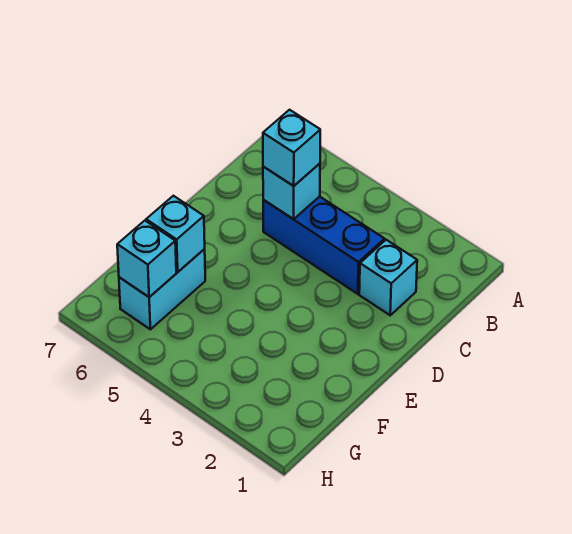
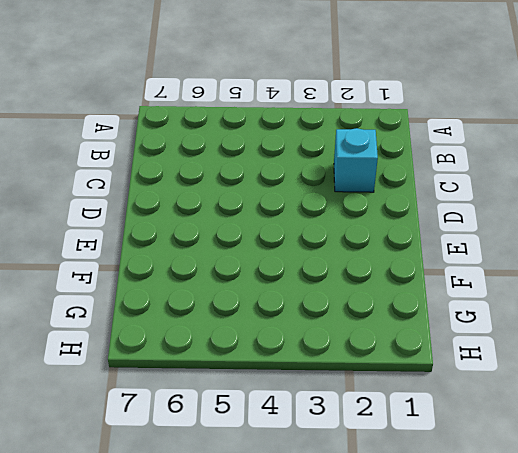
none -> blue 1x3 brick [263,197,384,294]
none -> cyan 1x2 brick [119,249,205,329]

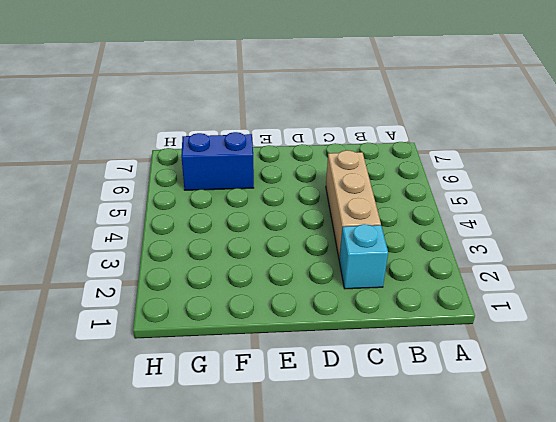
tan 1x3 brick [326,150,381,259] -> blue 1x3 brick [263,197,384,294]
blue 1x2 brick [181,132,254,190] -> cyan 1x2 brick [119,249,205,329]
none -> cyan 1x1 brick [263,164,320,219]
none -> cyan 1x1 brick [146,196,205,272]

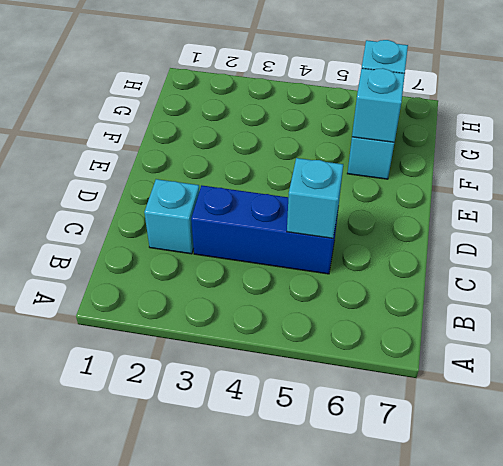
none -> cyan 1x1 brick [263,110,320,186]

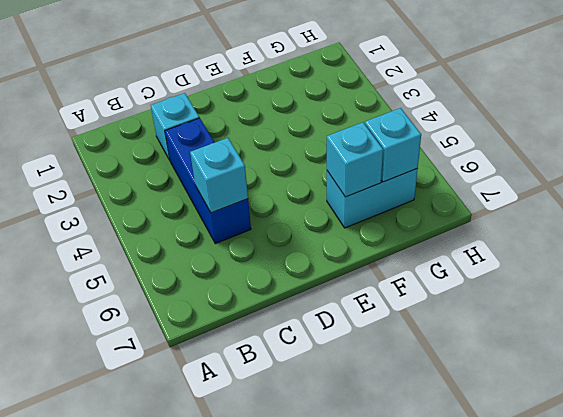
none -> cyan 1x1 brick [263,110,320,186]

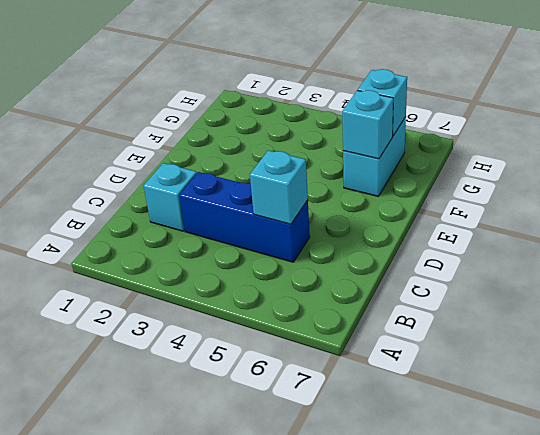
none -> cyan 1x1 brick [263,110,320,186]

